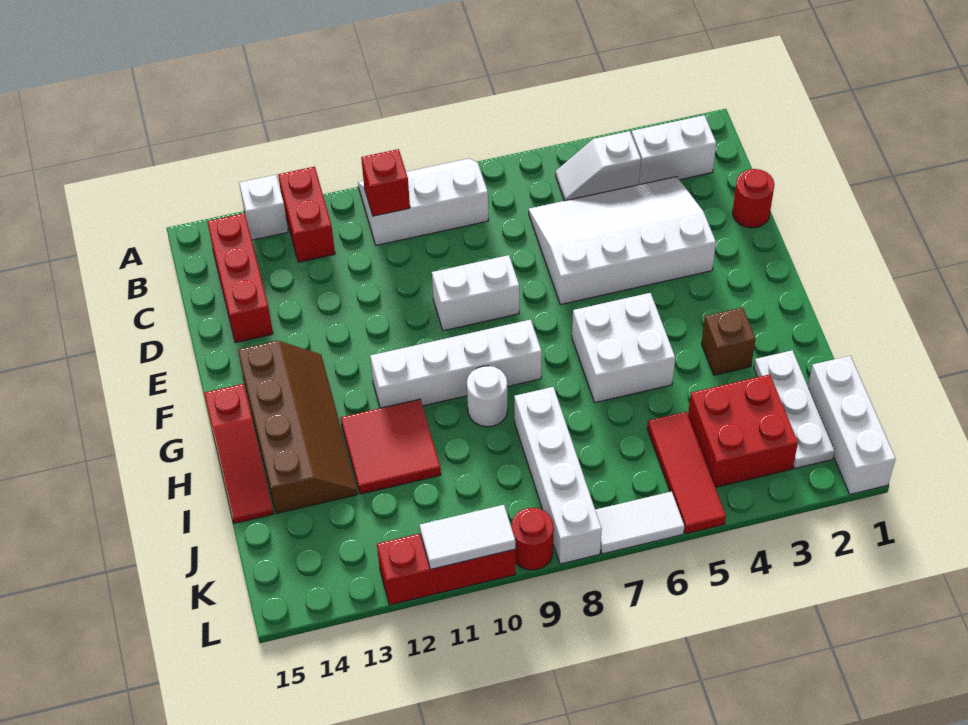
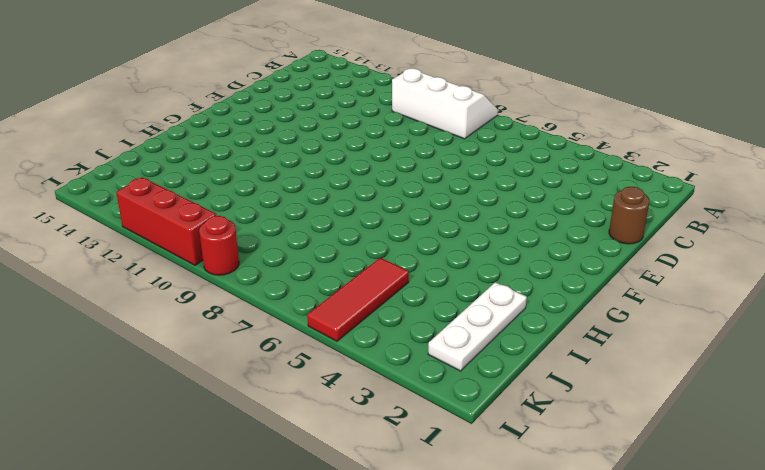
brown 1x1 round brick [609,187,649,244] -> red 1x1 round brick [732,169,775,228]
none -> red 1x2 brick [278,167,335,262]
none -> white 1x1 brick [239,175,288,240]
none -> white 1x2 brick [631,115,716,185]

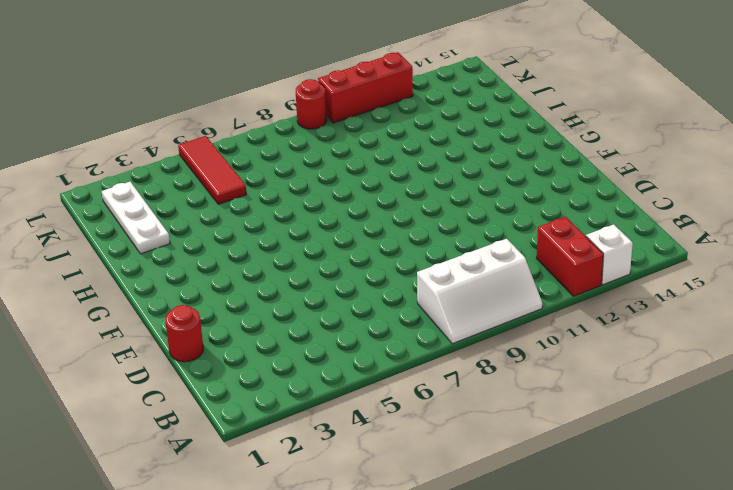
none -> white 1x2 brick [631,115,716,185]
none -> white 1x2 slope [556,131,641,201]
none -> red 1x3 brick [207,213,273,343]

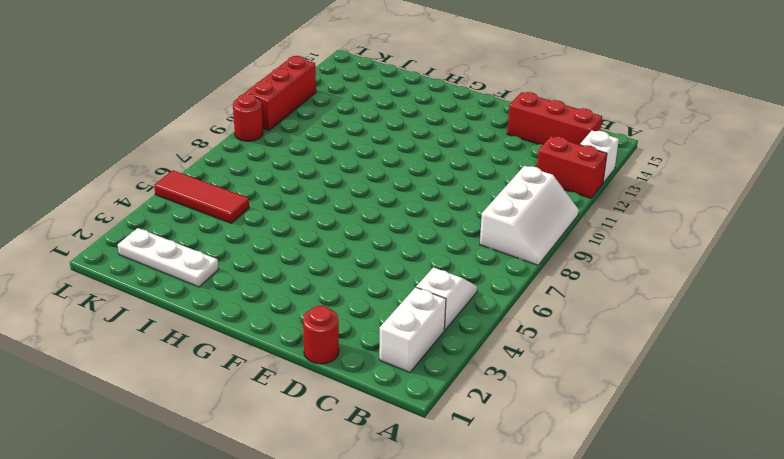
none -> white 3x4 slope [529,177,716,305]
none -> white 1x2 brick [432,255,519,331]
none -> brown 2x4 slope [238,341,358,514]

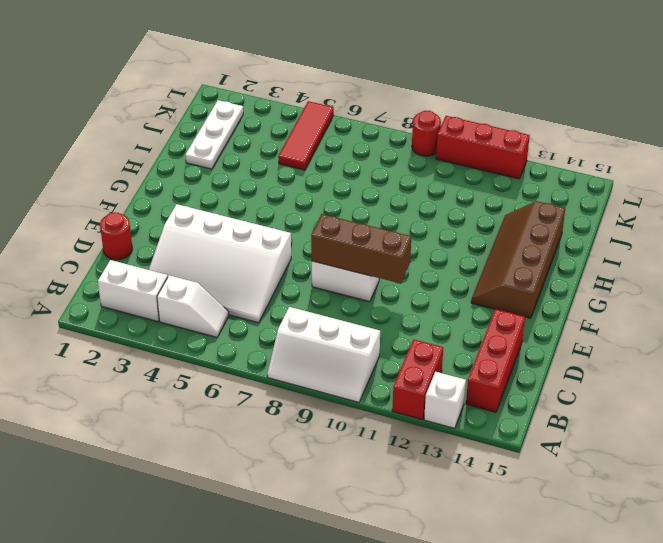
brown 1x3 brick [311,214,411,283] -> none
none -> white 2x2 brick [572,293,675,403]
none -> white 1x4 brick [370,320,542,408]
none -> red 1x3 slope [204,384,274,523]

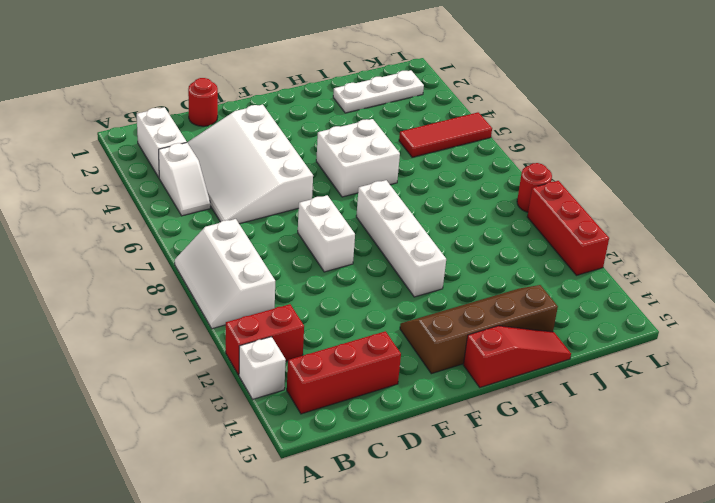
none -> brown 1x1 brick [702,307,756,375]
none -> white 1x1 round brick [467,366,508,427]
none -> red 2x2 tile [341,399,441,494]

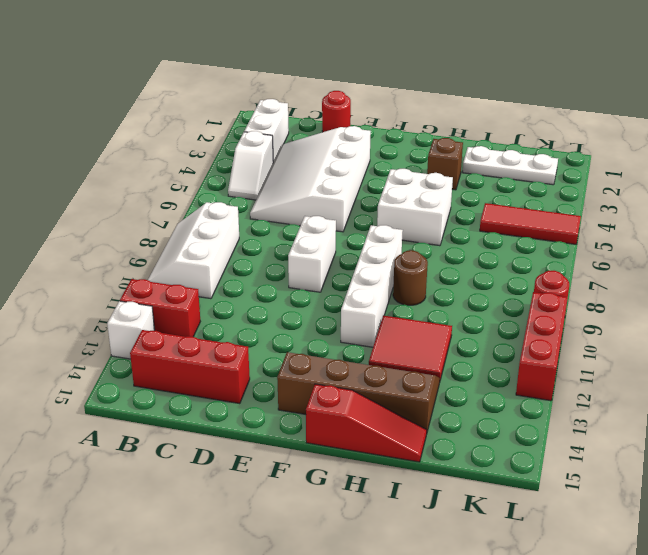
brown 1x1 round brick [393,250,428,305] -> white 1x1 round brick [467,366,508,427]
none -> white 1x4 brick [514,387,602,564]
none -> white 1x3 brick [808,356,896,494]
none -> red 2x2 brick [688,374,798,487]

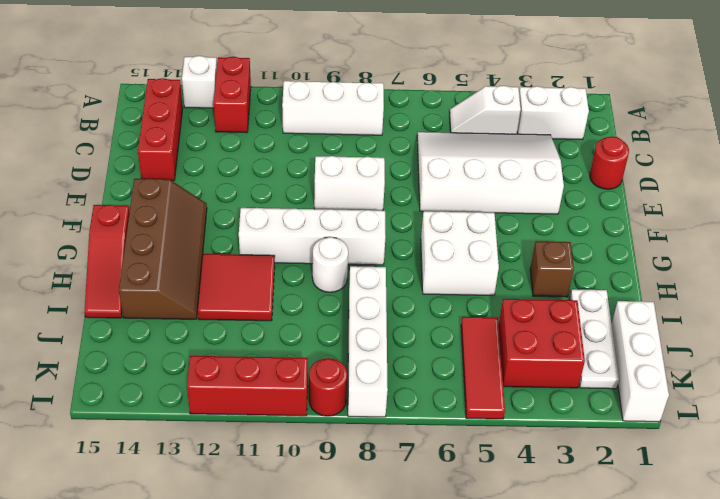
none -> white 1x2 tile [595,492,684,554]
none -> red 1x1 brick [361,149,410,216]
none -> white 1x2 tile [420,505,515,569]

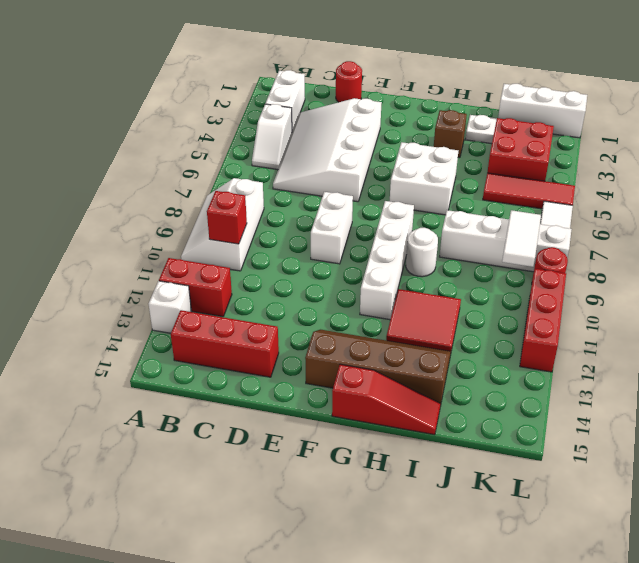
white 1x2 tile [502,210,541,267] -> white 1x2 tile moved to [420,505,515,569]

